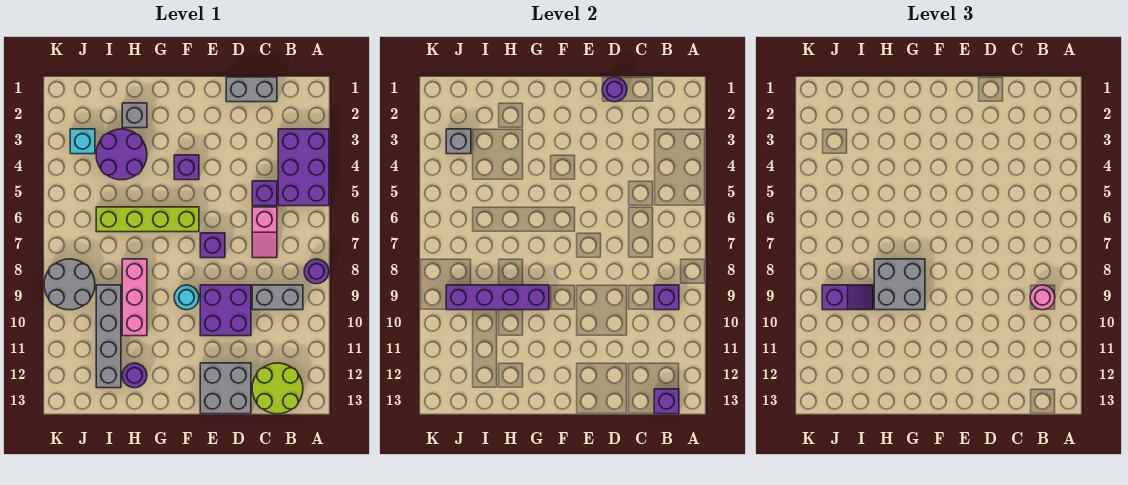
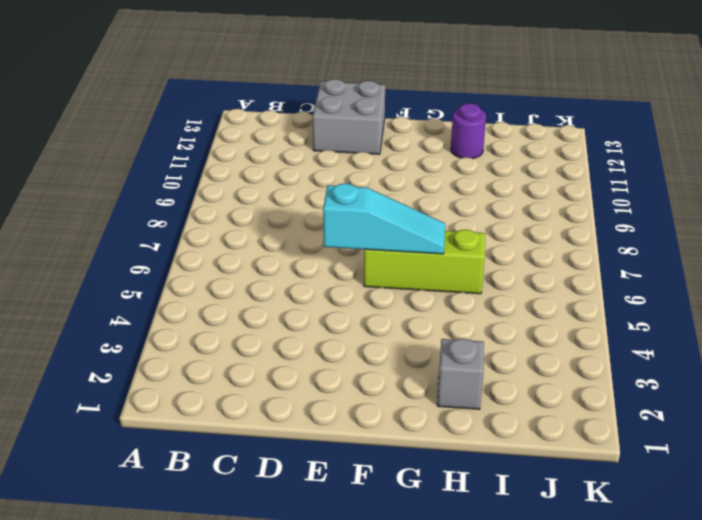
cyan 1x3 slope [323,183,445,254] -> none
lime 1x3 brick [364,230,485,294] -> lime 1x4 brick [96,207,199,232]
none -> purple 2x3 brick [278,129,329,206]
none -> purple 1x1 round brick [304,259,329,284]
none -> grey 1x2 brick [252,285,303,310]

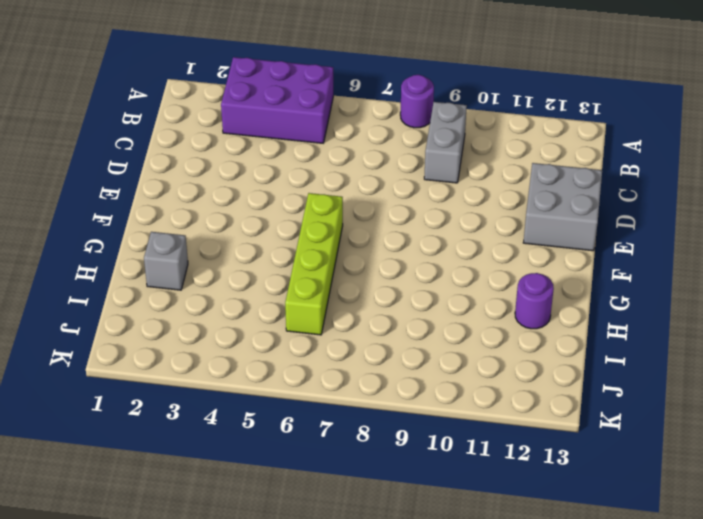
none -> lime 2x2 round brick [252,363,303,414]
none -> grey 1x2 brick [226,77,277,102]
none -> purple 1x1 brick [252,181,277,206]

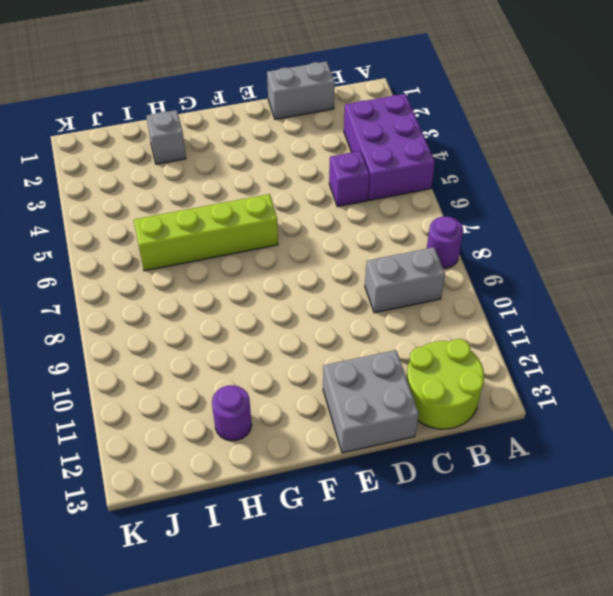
none -> pink 1x2 slope [252,207,277,258]
none -> purple 2x2 brick [200,285,251,336]
none -> purple 1x1 brick [200,233,225,258]

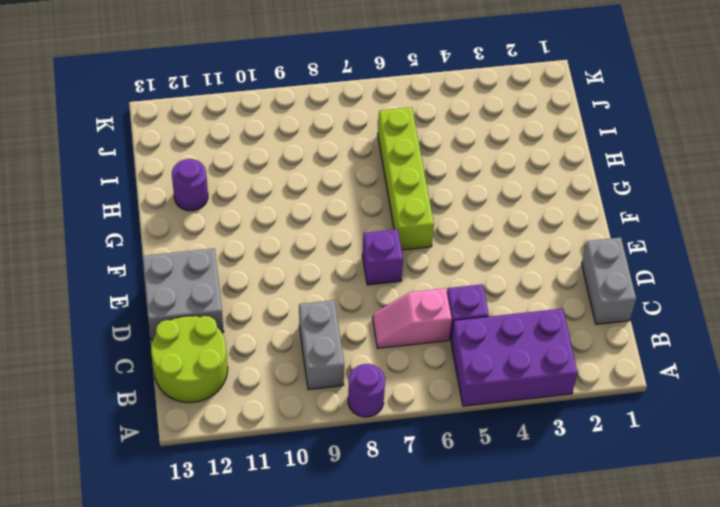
none -> purple 2x2 brick [200,285,251,336]
none -> purple 1x1 brick [174,155,199,180]
none -> cyan 1x1 round brick [174,285,199,310]

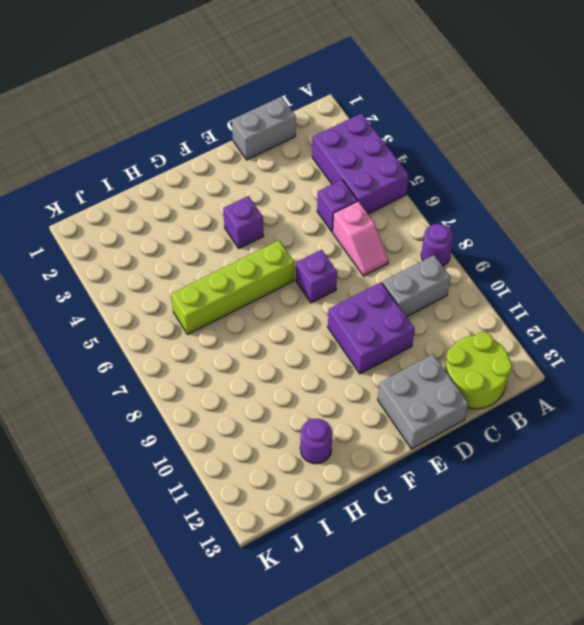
none -> cyan 1x1 round brick [174,285,199,310]
none -> grey 1x1 brick [122,103,147,128]
none -> purple 2x2 round brick [96,129,147,180]

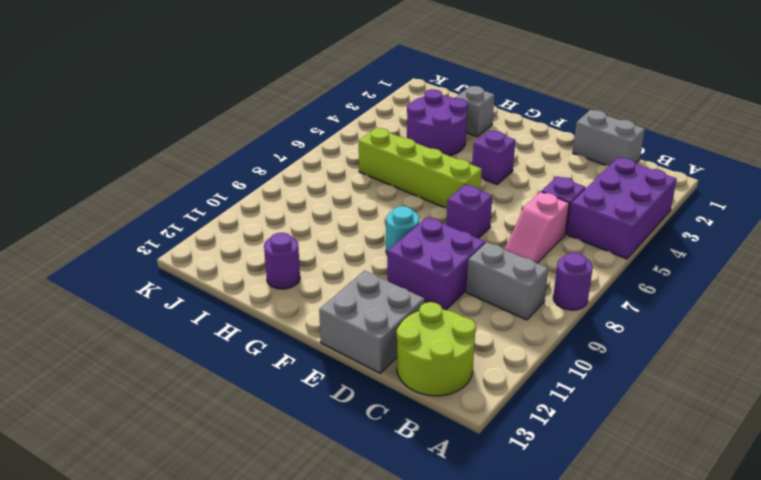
none -> pink 1x3 brick [122,259,147,336]
none -> grey 1x4 brick [96,285,121,388]
none -> cyan 1x1 brick [70,129,95,154]

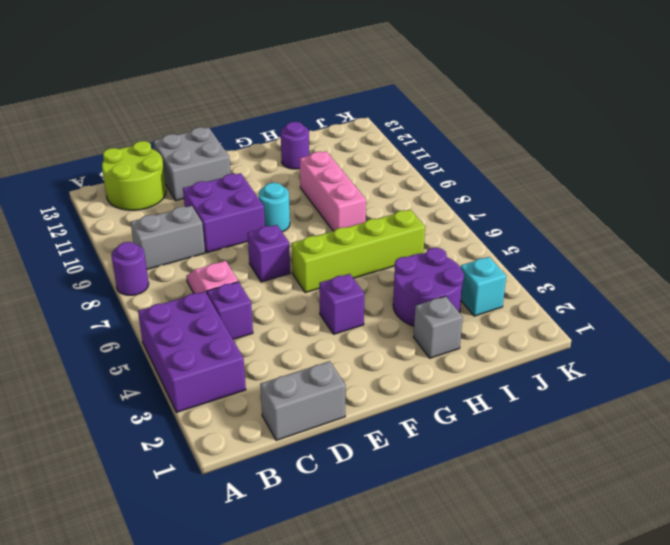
none -> grey 1x4 brick [96,285,121,388]
none -> grey 2x2 round brick [44,259,95,310]
none -> purple 1x1 brick [654,285,679,310]

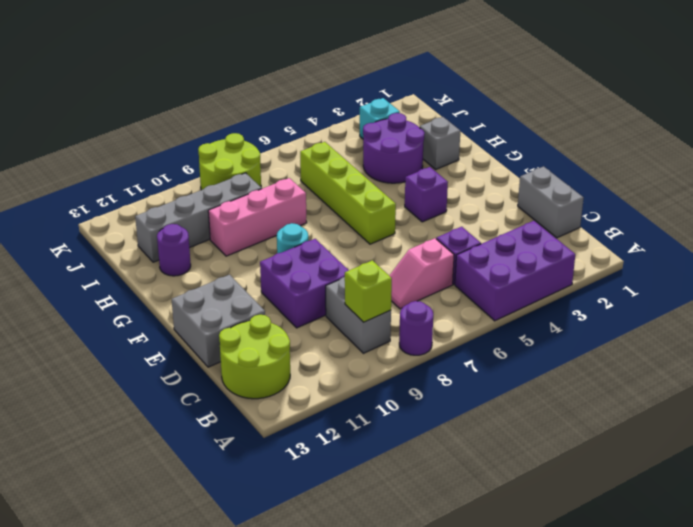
lime 1x1 brick [345,260,392,322] -> purple 1x1 brick [654,285,679,310]
lime 2x2 round brick [198,133,261,190] -> grey 2x2 round brick [44,259,95,310]
none -> purple 1x1 brick [200,233,225,258]
none -> purple 1x1 brick [654,389,679,414]
none -> purple 1x1 round brick [602,77,627,102]

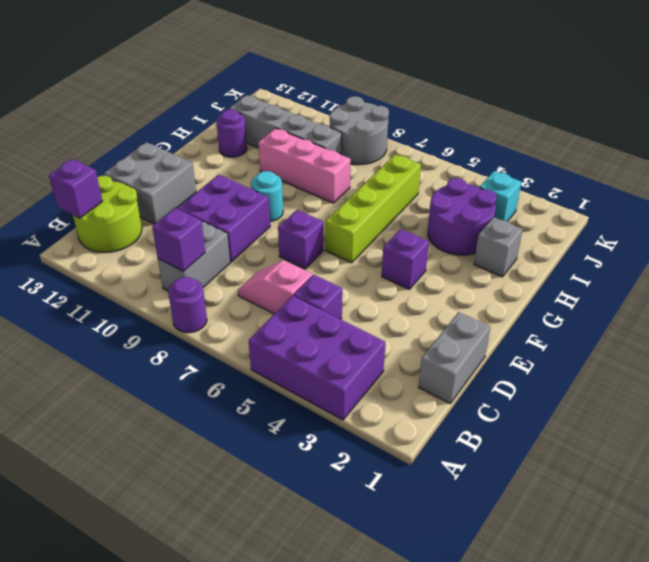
none -> purple 1x1 round brick [602,77,627,102]
none -> purple 1x4 brick [446,285,549,310]
none -> grey 1x1 brick [446,129,471,154]

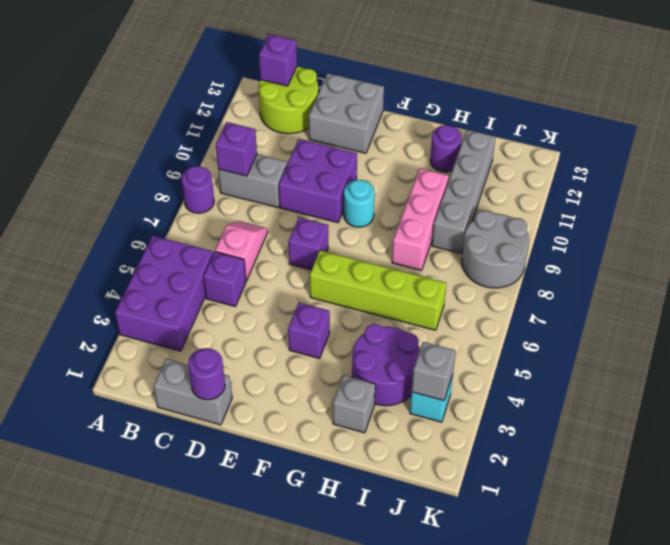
none -> purple 1x4 brick [446,285,549,310]
none -> pink 1x1 round brick [1030,285,1055,310]
none -> grey 2x2 brick [874,259,925,310]

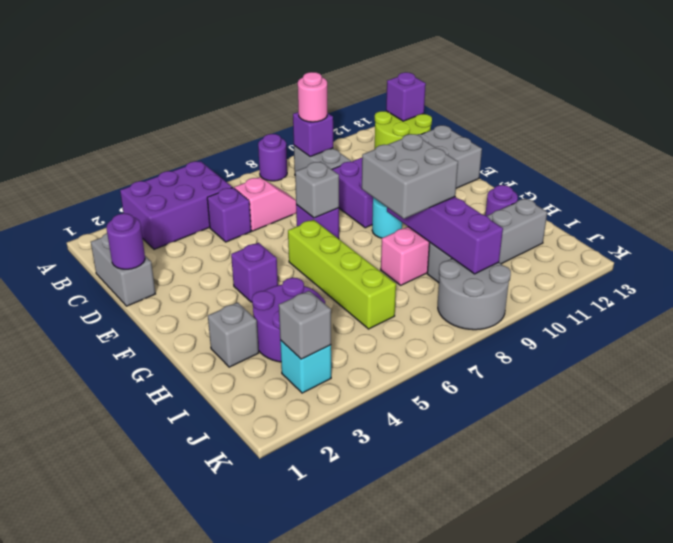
grey 1x1 brick [295,162,339,218] -> none
none -> purple 1x2 slope [822,285,873,310]

